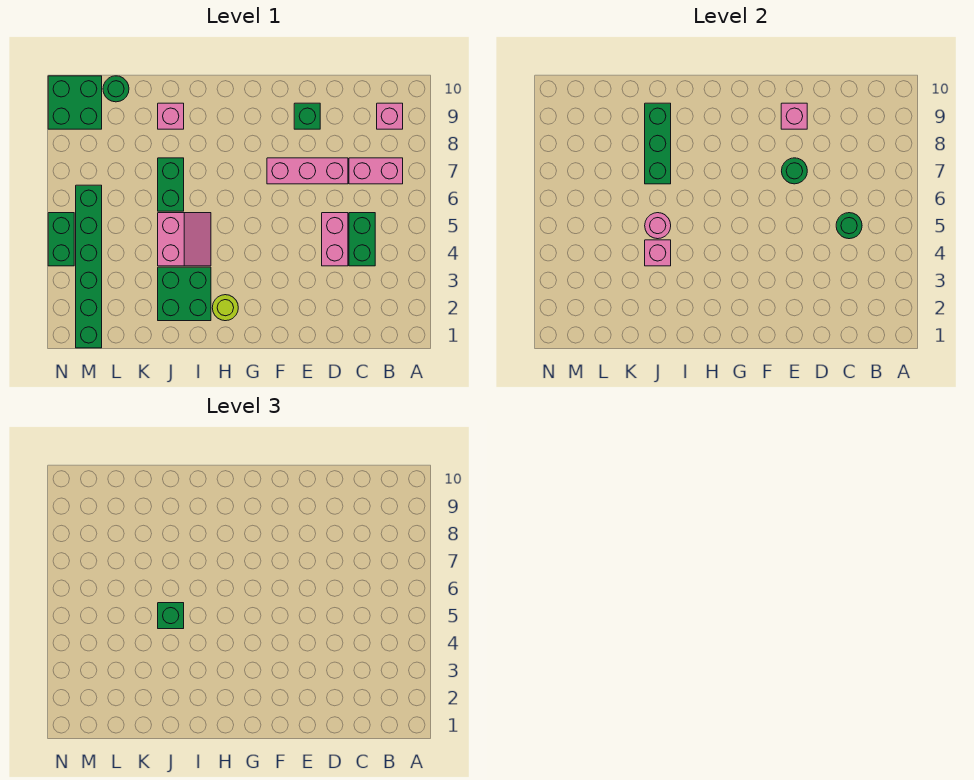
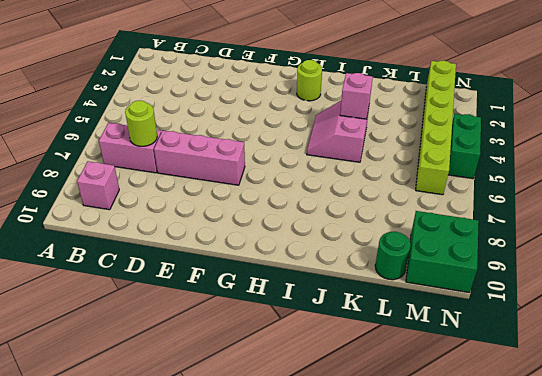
lime 1x1 round brick [125,101,157,146] -> none
lime 1x6 brick [416,60,456,195] -> green 1x6 brick [76,185,102,348]
none -> green 1x2 brick [349,213,375,266]
none -> pink 1x2 brick [322,213,348,266]
none -> green 1x1 brick [294,103,320,129]

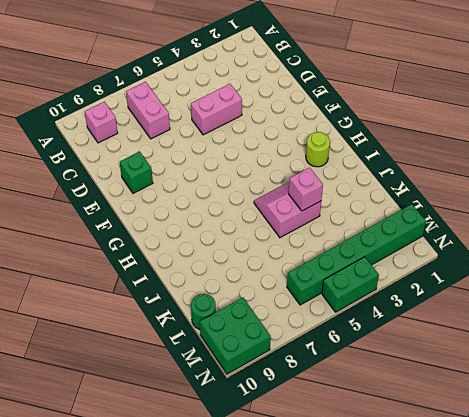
none -> green 1x2 brick [349,213,375,266]
none -> pink 1x3 brick [267,158,348,184]
none -> green 2x2 brick [158,267,211,321]

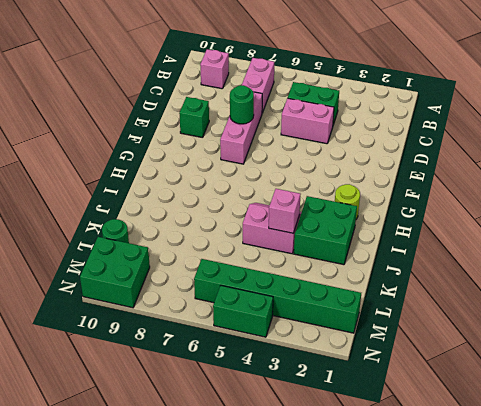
none -> green 1x2 brick [158,158,184,211]
none -> pink 1x1 brick [158,103,184,129]
none -> green 1x1 round brick [836,213,862,239]

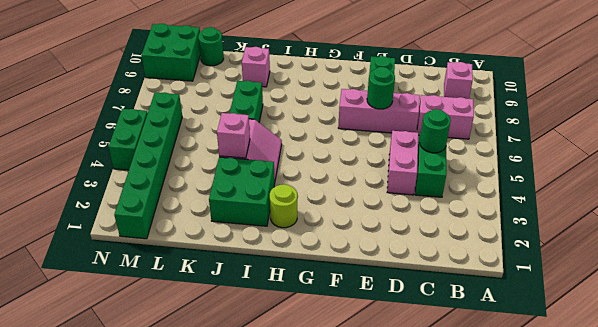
none -> pink 1x1 brick [781,103,807,129]
none -> pink 1x1 round brick [645,213,671,239]
none -> green 1x3 brick [645,103,671,184]

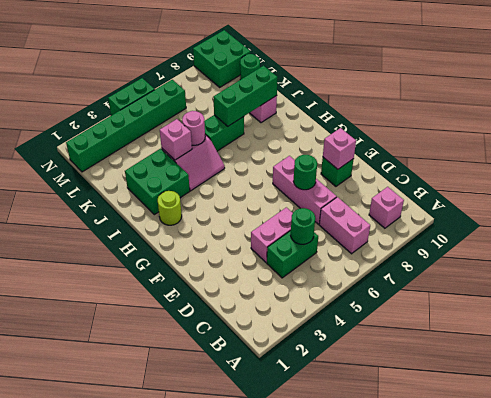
none -> green 1x1 brick [158,603,184,629]

